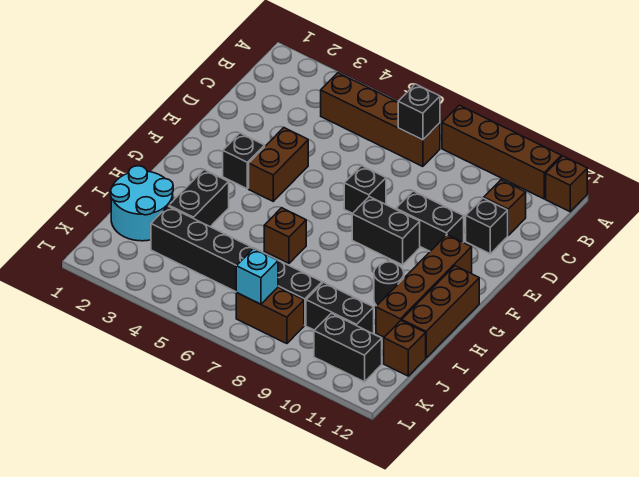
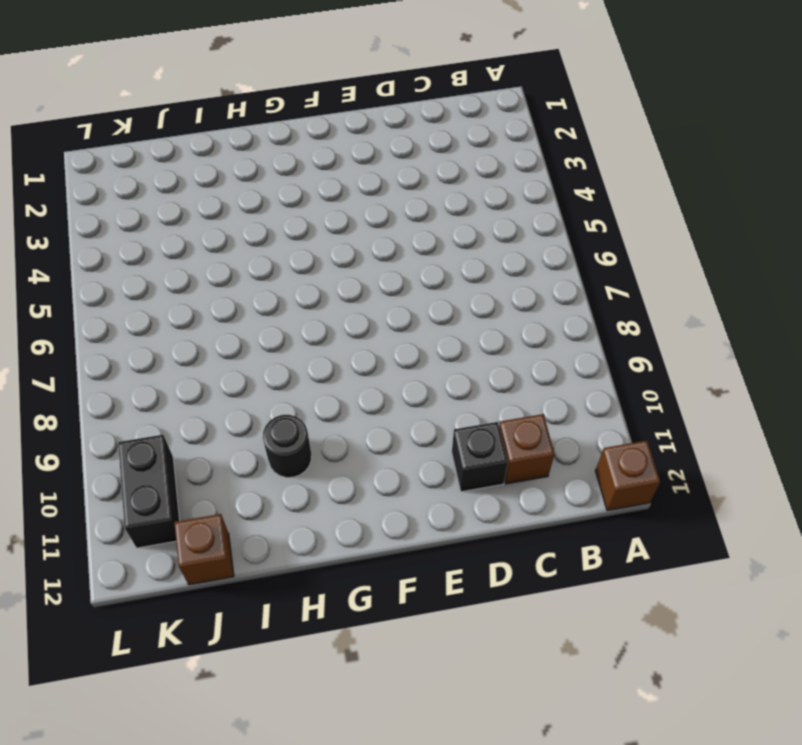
none -> brown 1x4 brick [442,105,561,199]
none -> brown 1x4 brick [321,73,440,167]
none -> brown 1x2 brick [249,128,308,201]

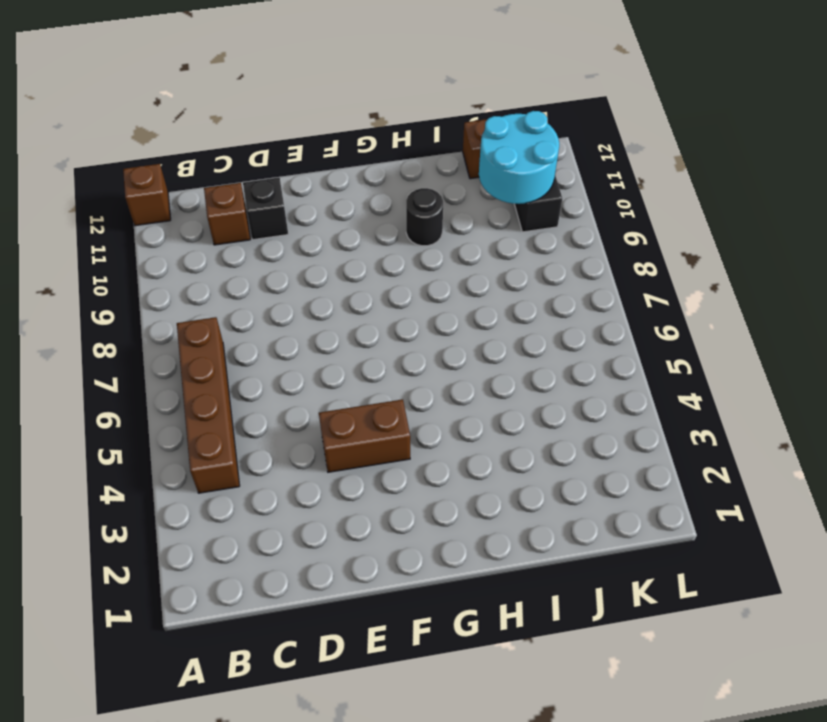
cyan 2x2 round brick [479,111,559,204] -> cyan 2x2 round brick moved to [111,166,173,241]
none -> brown 1x4 brick [442,105,561,199]
none -> black 1x1 brick [344,166,386,213]
none -> black 1x2 brick [396,191,464,251]

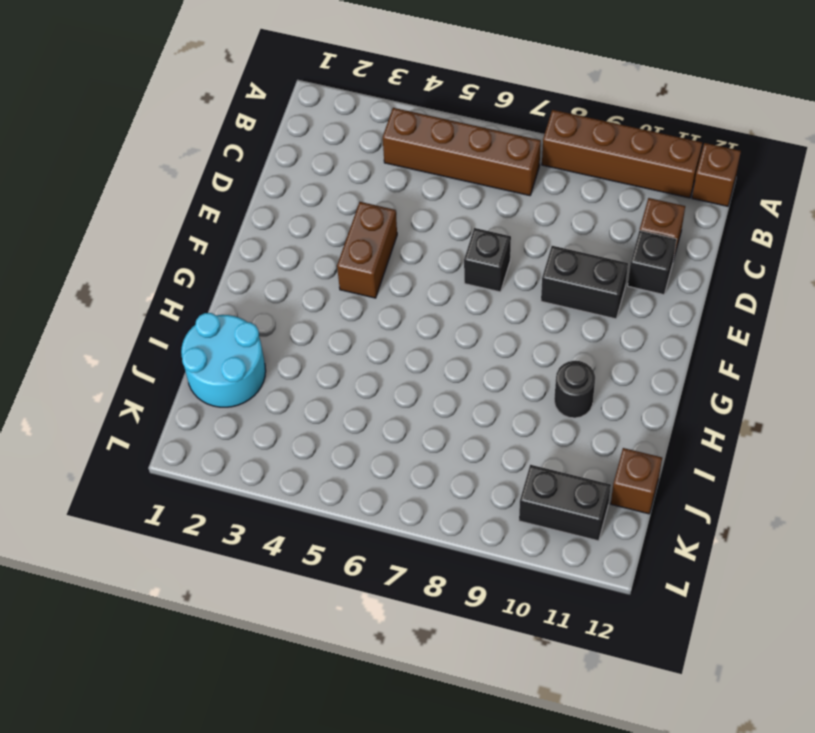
none -> black 1x1 brick [223,133,265,189]
none -> black 1x2 brick [352,197,420,265]
none -> brown 1x4 brick [376,235,472,337]

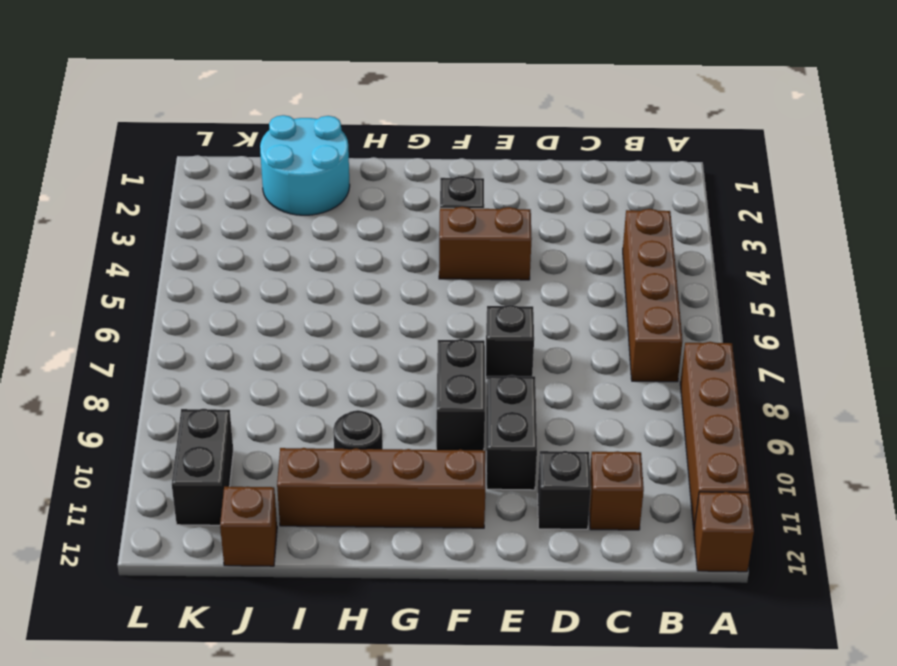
none -> brown 1x3 brick [402,266,479,358]
none -> black 1x2 brick [169,170,229,227]
none -> brown 1x1 brick [264,208,306,263]

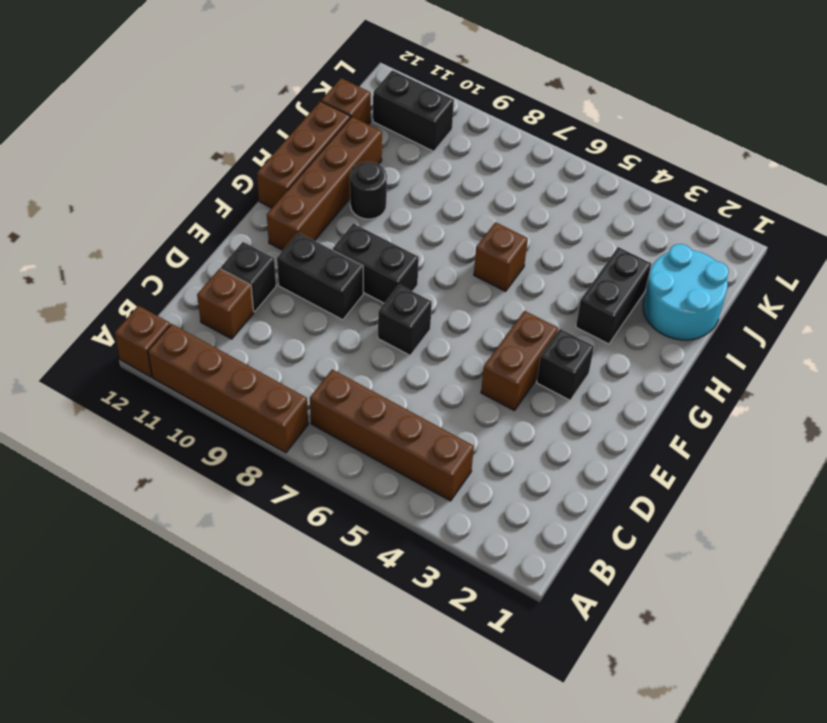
none -> black 1x6 brick [151,206,322,325]
none -> black 1x2 brick [306,282,374,334]
none -> brown 1x2 brick [236,287,304,344]

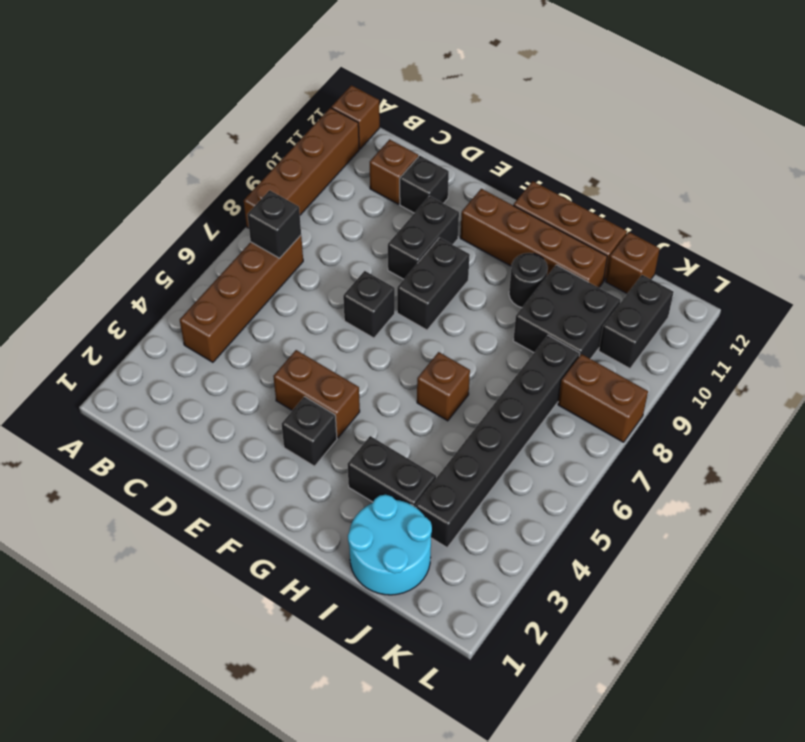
black 2x2 brick [513,265,620,359] -> black 1x2 brick [306,282,374,334]
brown 1x2 brick [558,354,648,442] -> brown 1x2 brick turned to [236,287,304,344]
none -> cyan 1x1 brick [236,248,278,304]

